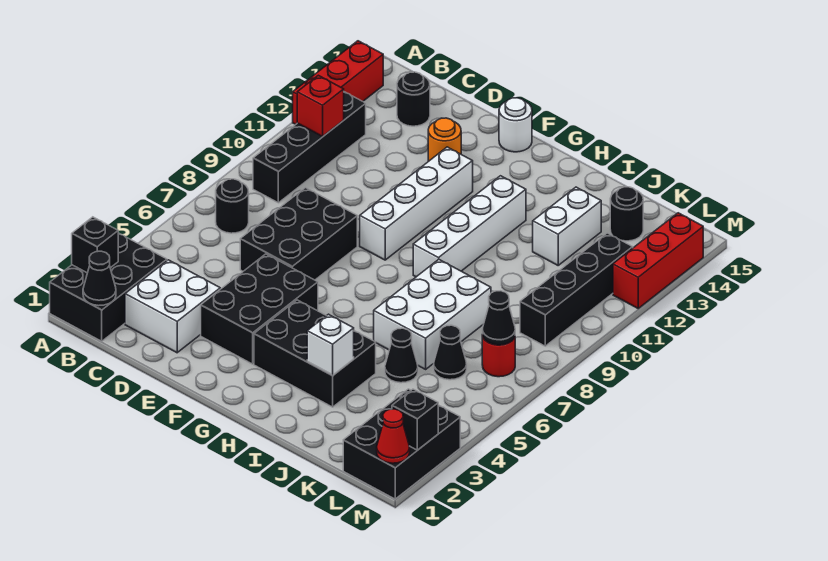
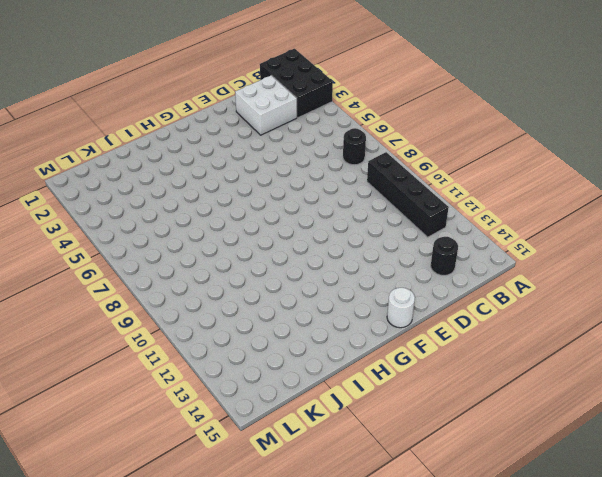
none -> red 1x3 brick [293,41,383,125]
none -> black 2x3 brick [240,188,357,280]
none -> black 2x3 brick [201,254,318,364]

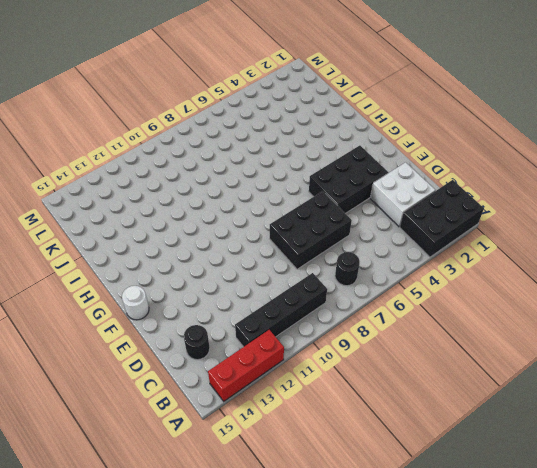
none -> orange 1x1 round brick [428,118,461,161]
none -> white 1x4 brick [360,147,473,260]
none -> black 2x3 brick [254,300,376,407]

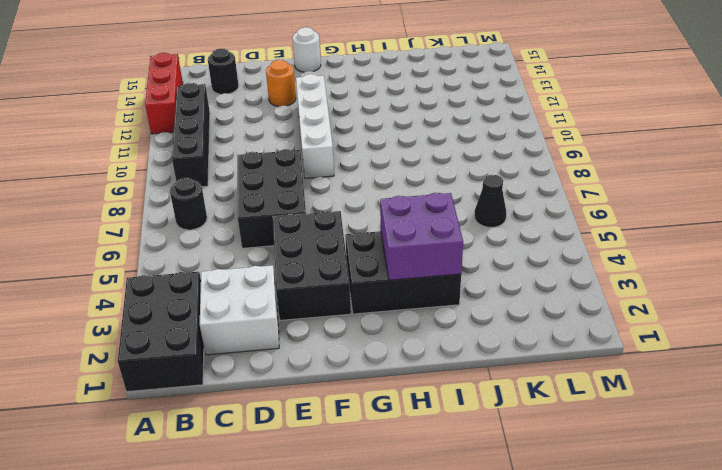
purple 2x2 brick [380,193,463,280] -> white 1x1 brick [307,314,354,376]
none -> white 1x4 brick [413,176,526,277]
none -> white 2x3 brick [374,259,491,369]
none -> black 1x1 cone [385,328,418,383]

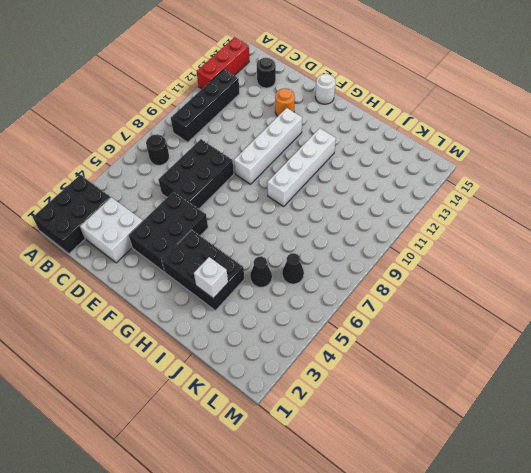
none -> white 2x3 brick [374,259,491,369]
none -> white 1x2 brick [533,187,601,265]
none -> black 1x1 round brick [610,187,643,241]

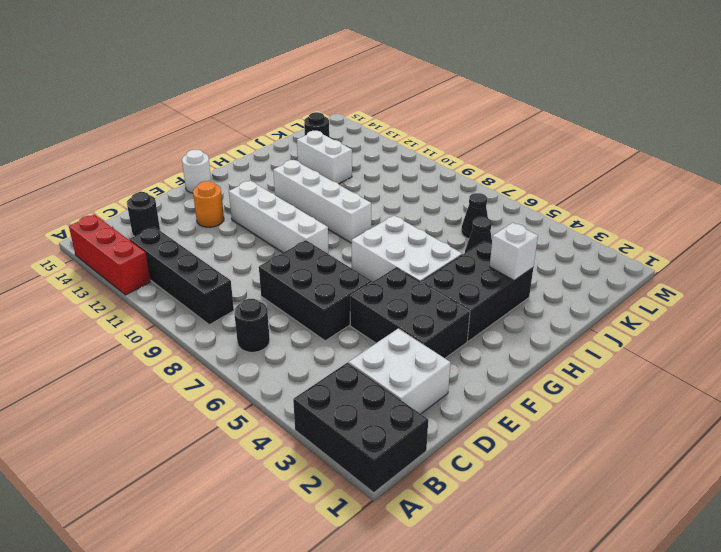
white 2x3 brick [352,216,462,282] -> white 2x3 brick moved to [374,259,491,369]
none -> black 2x3 brick [343,389,460,499]
none -> red 1x1 round brick [482,334,515,377]
none -> black 1x4 brick [520,233,633,346]

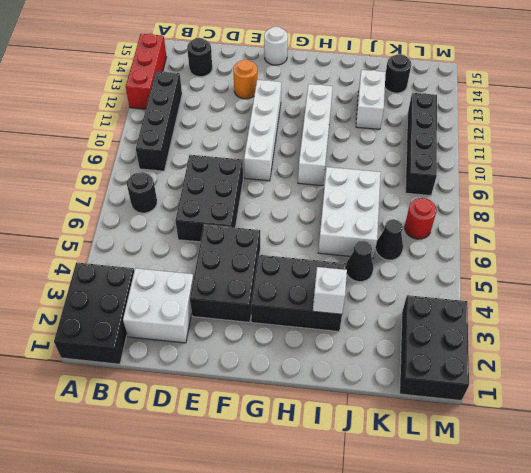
none -> red 1x3 brick [613,213,703,308]
none -> black 1x1 brick [72,217,118,273]
none -> black 1x1 cone [83,251,116,306]

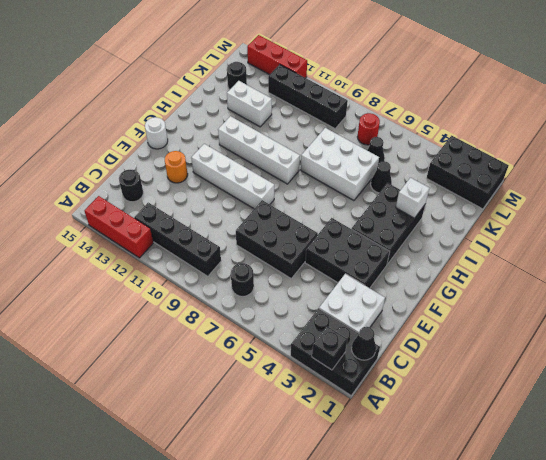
none -> red 1x1 brick [297,75,344,136]
none -> black 1x1 cone [482,291,515,345]
none -> red 1x1 cone [377,409,410,463]

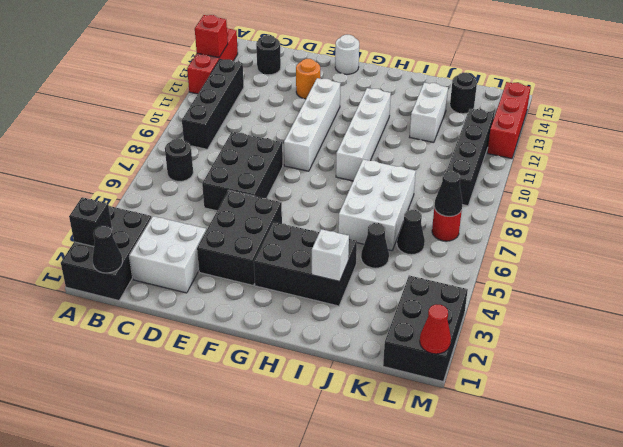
red 1x1 brick [195,15,228,58] -> red 1x1 brick moved to [297,75,344,136]
none -> black 1x1 brick [392,389,438,450]

